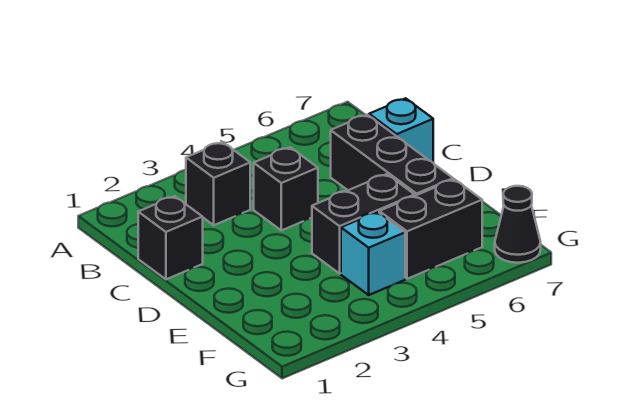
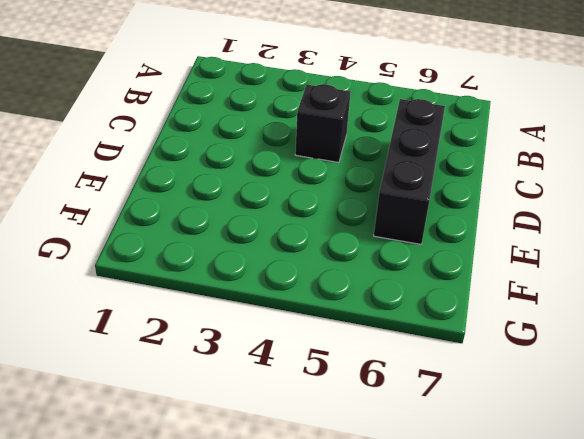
none -> black 1x1 brick [186,142,250,225]
none -> black 1x1 brick [138,196,203,279]

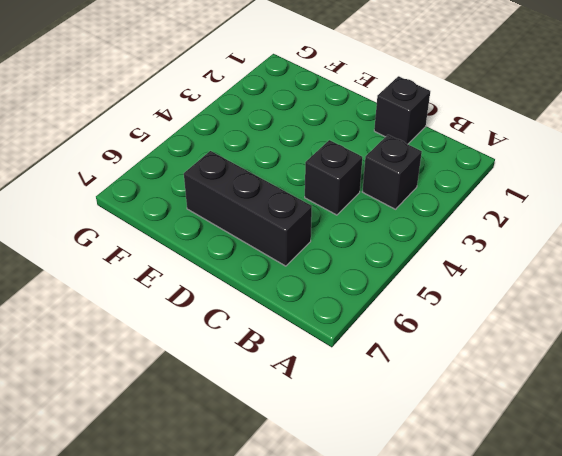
none -> cyan 1x1 brick [369,98,433,162]
none -> black 1x2 brick [312,174,415,273]

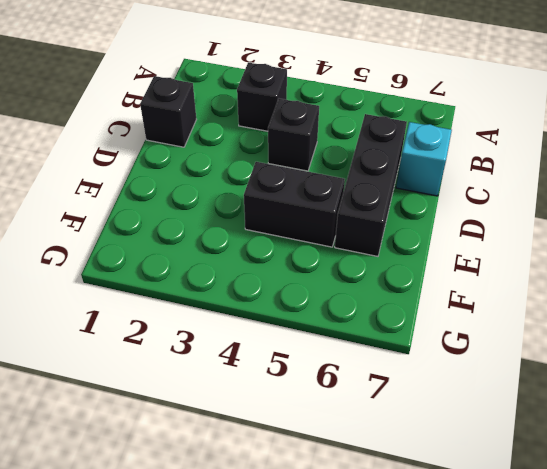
none -> cyan 1x1 brick [341,212,405,295]
none -> black 1x2 brick [379,179,482,279]

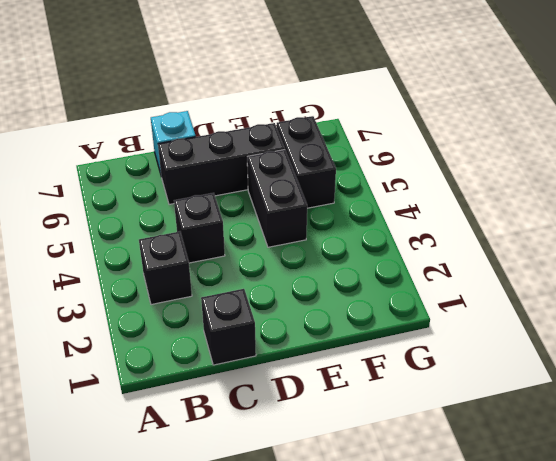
none -> cyan 1x1 brick [341,212,405,295]
none -> black 1x1 cone [495,186,541,263]

